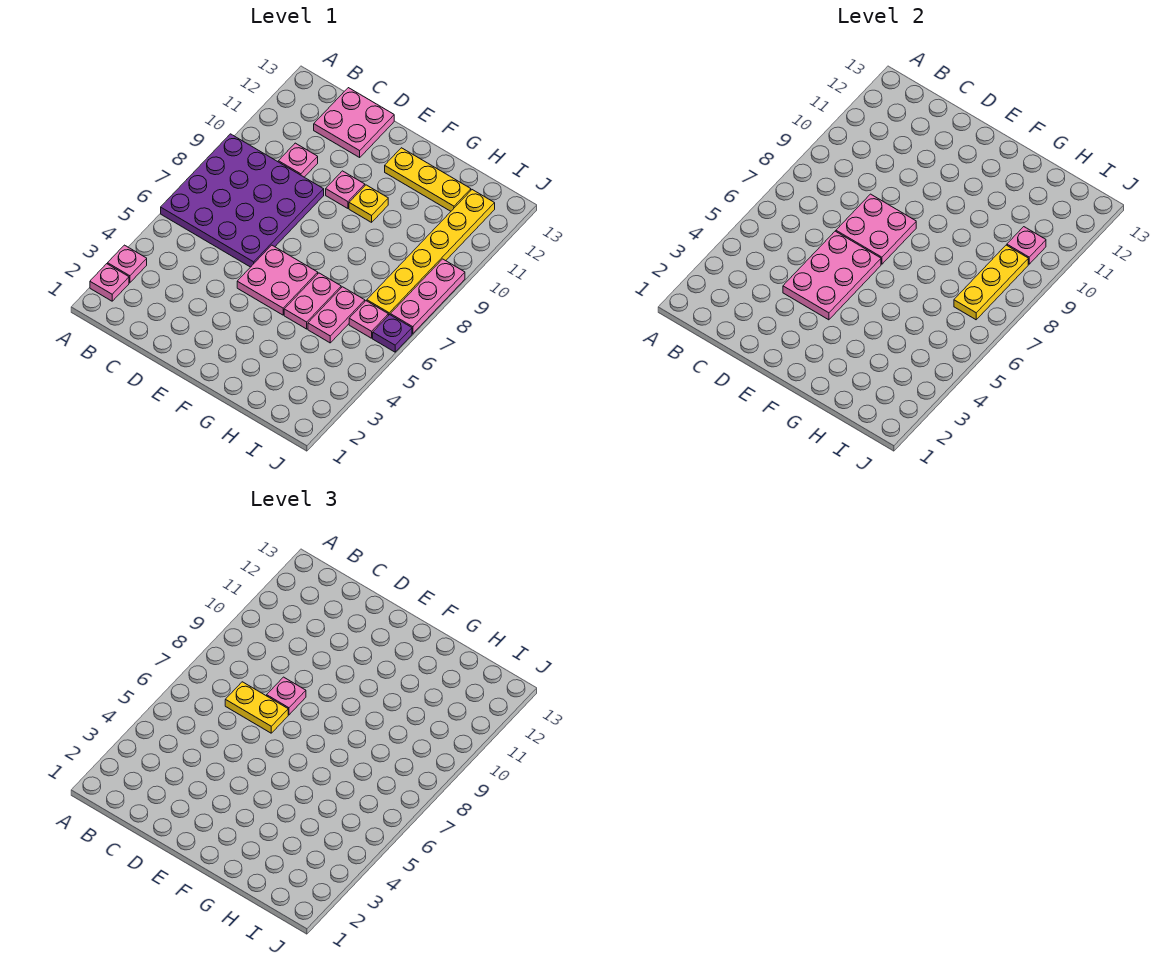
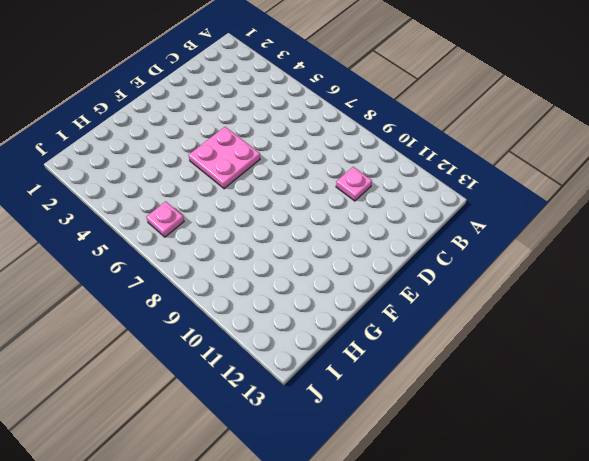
none -> pink 1x1 plate [90,264,129,301]
none -> pink 1x1 plate [108,245,147,283]
none -> purple 4x4 plate [161,134,324,267]

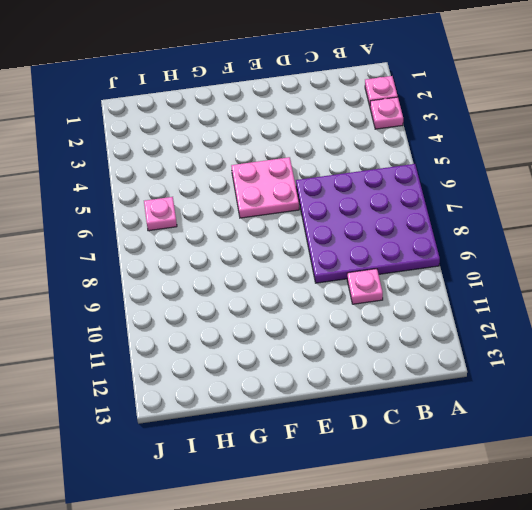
none -> pink 2x2 plate [314,88,394,157]
none -> pink 1x1 plate [326,171,365,208]
none -> yellow 1x1 plate [349,185,388,222]

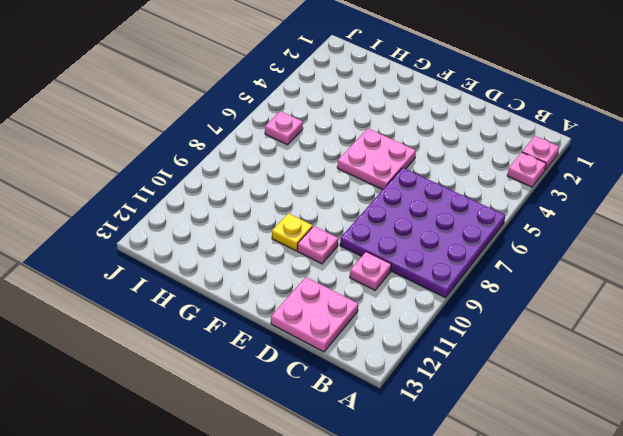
none -> yellow 1x3 plate [385,148,471,211]
none -> pink 1x2 plate [284,273,341,329]
none -> pink 1x2 plate [308,287,365,343]

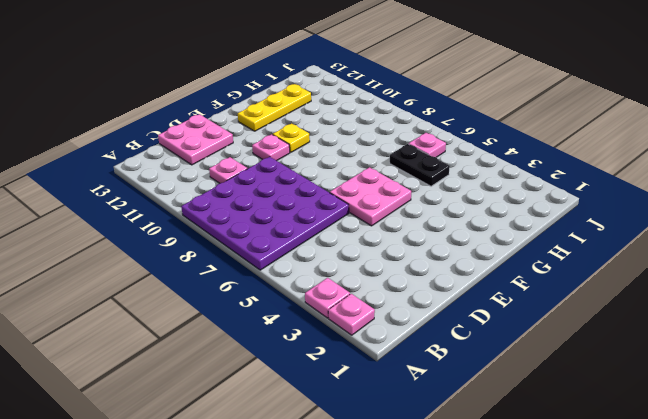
black 1x2 plate [390,144,450,186] -> pink 1x2 plate [308,287,365,343]
none -> pink 1x2 plate [284,273,341,329]
none -> yellow 1x6 plate [367,190,495,316]
none -> purple 1x1 plate [373,315,412,352]

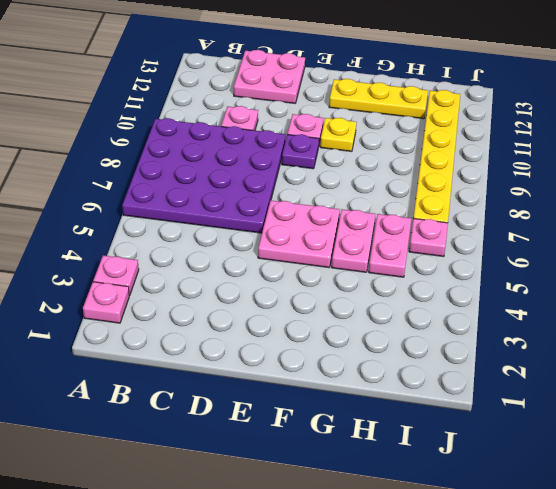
purple 1x1 plate [282,134,319,169] -> purple 1x1 plate moved to [373,315,412,352]
none -> pink 1x3 plate [390,259,465,334]
none -> pink 2x3 plate [783,231,881,320]
none -> pink 2x2 plate [836,194,916,264]

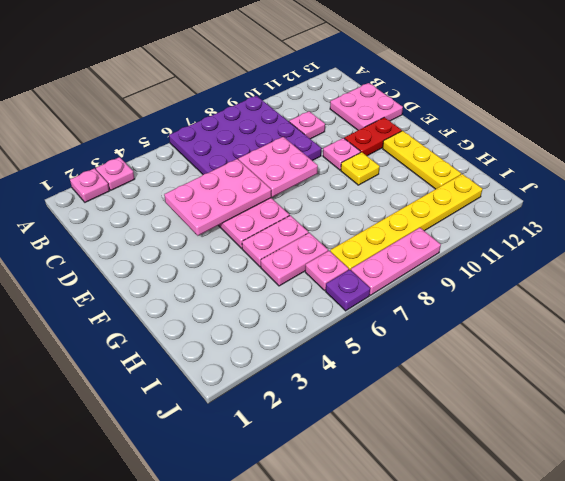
red 1x2 plate [344,117,402,156] -> none
none -> yellow 1x3 plate [954,245,1028,320]
none -> pink 1x1 plate [1007,227,1046,264]
none -> yellow 1x2 plate [225,682,288,733]

